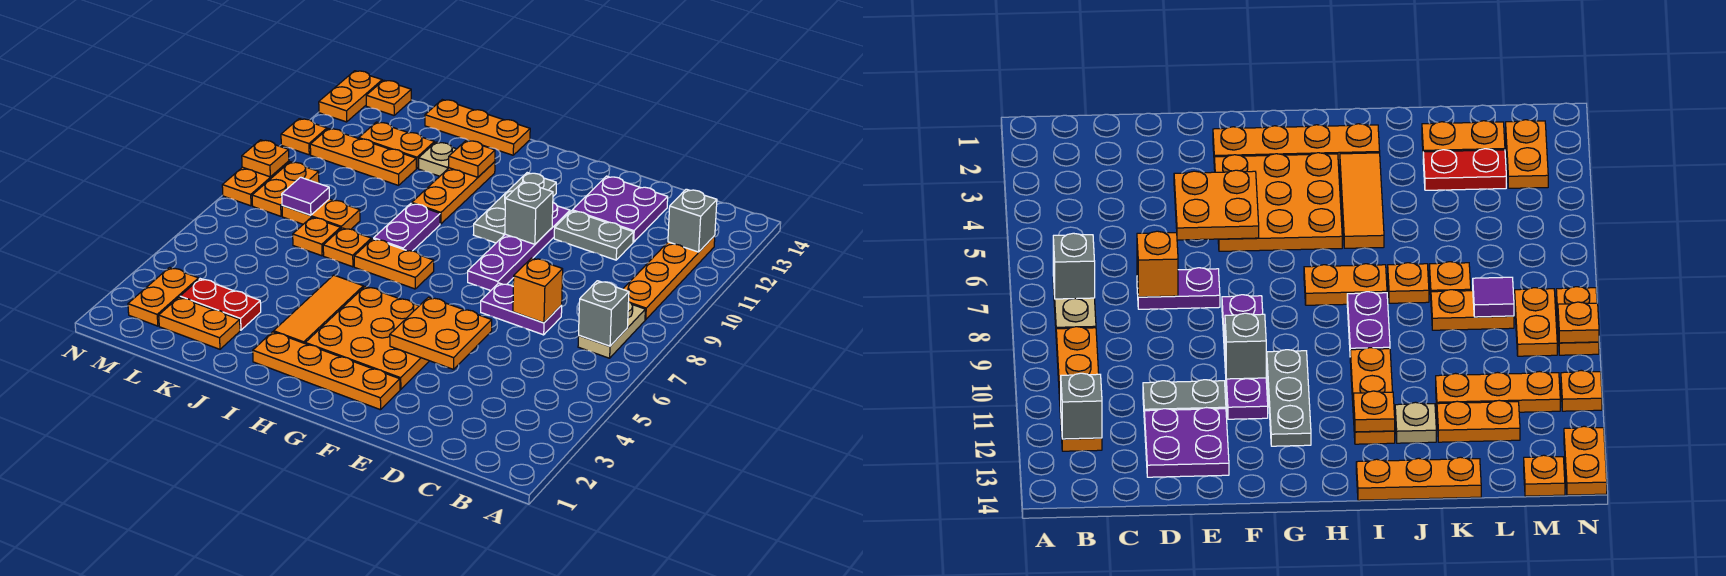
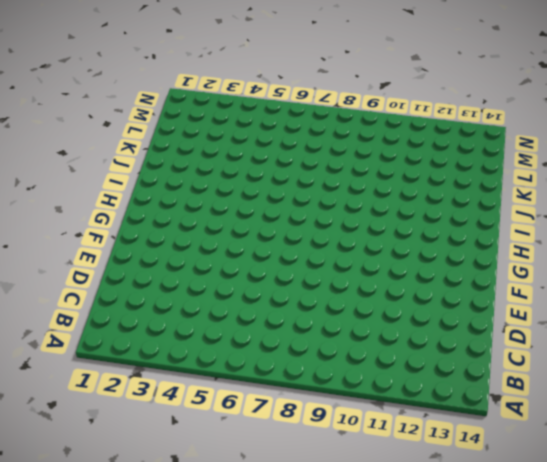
none -> tan 1x2 plate [578,302,645,358]
none -> orange 1x4 plate [623,236,715,320]
none -> purple 1x2 plate [481,283,562,335]
none -> grey 1x2 plate [554,211,633,260]

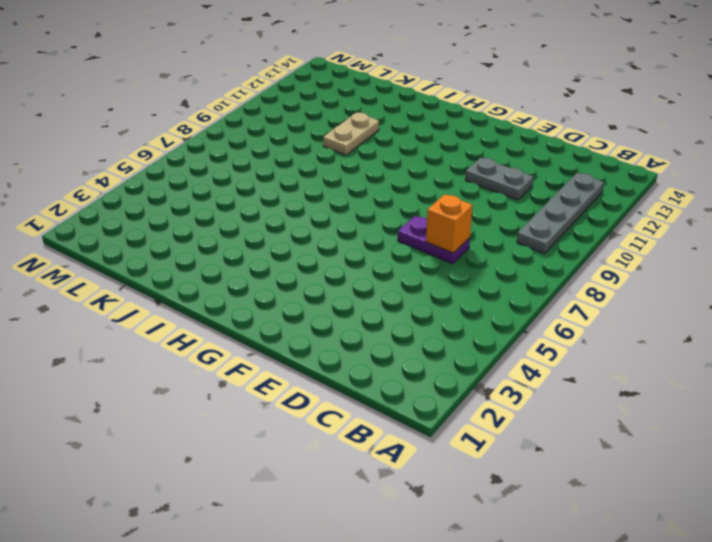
grey 1x4 plate [517,173,604,254] -> orange 1x4 plate [623,236,715,320]
tan 1x2 plate [323,113,379,155] -> tan 1x2 plate moved to [578,302,645,358]
none -> purple 2x2 plate [572,176,668,242]
none -> orange 1x4 plate [253,332,400,410]
none -> orange 3x3 plate [305,287,429,389]
none -> purple 1x4 plate [468,203,570,291]

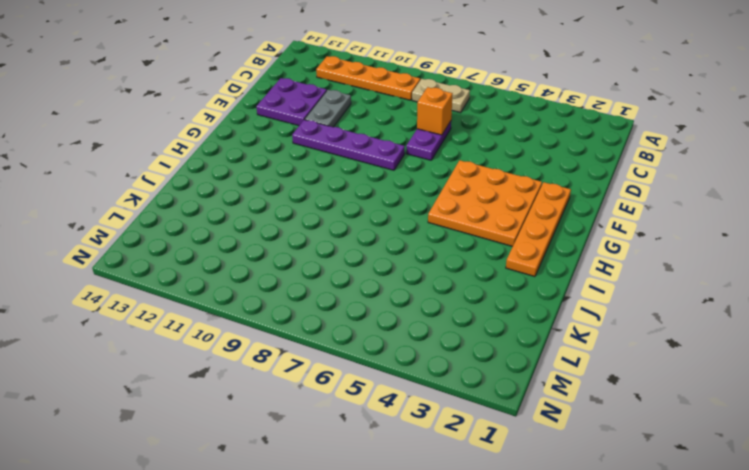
none -> grey 1x3 plate [473,173,556,243]
none -> orange 1x2 plate [354,239,434,289]
none -> orange 1x3 tile [274,275,363,343]
none -> purple 1x2 plate [374,203,440,251]

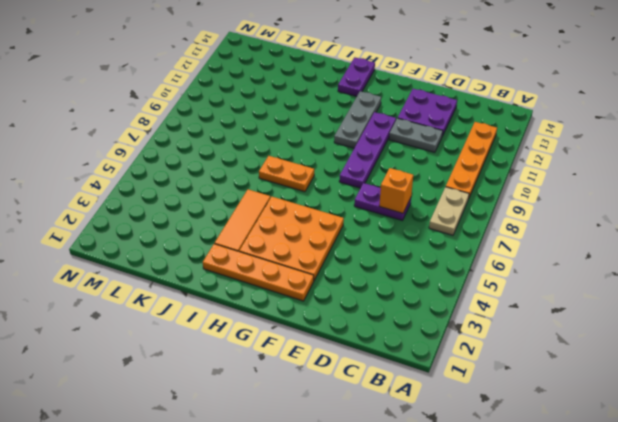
purple 1x2 plate [338,57,375,96] -> purple 1x2 plate moved to [374,203,440,251]
none -> orange 1x3 plate [412,162,495,224]
none -> orange 1x3 plate [425,100,530,155]
none -> orange 1x1 plate [323,228,371,267]
none -> tan 1x1 plate [419,142,456,176]

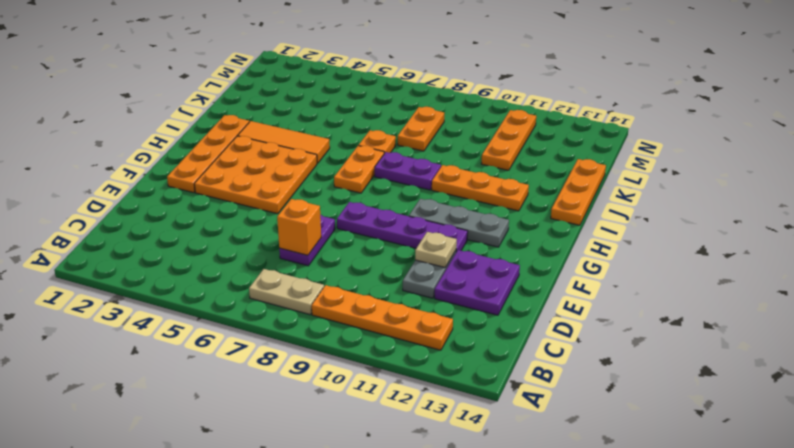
tan 1x1 plate [415,232,457,267] -> tan 1x1 plate moved to [419,142,456,176]
none -> orange 1x2 plate [159,297,240,349]
none -> red 1x2 plate [180,279,261,330]
none -> orange 1x1 plate [293,217,341,256]
none -> orange 1x2 plate [359,122,434,168]

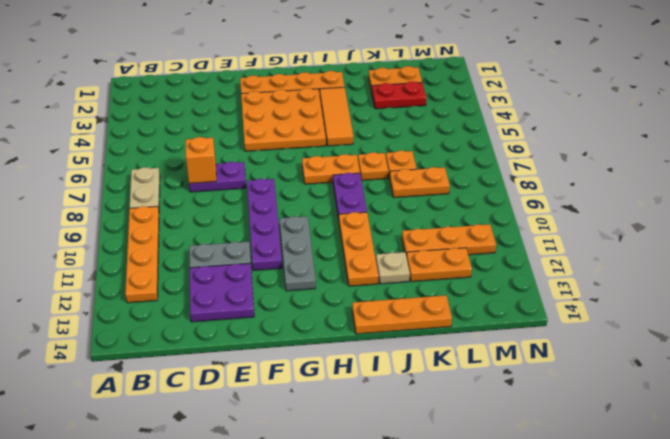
none -> orange 1x2 plate [128,267,199,326]
none -> orange 1x2 plate [252,162,319,216]
none -> orange 1x1 plate [366,80,411,115]
none -> orange 1x2 plate [222,161,289,206]

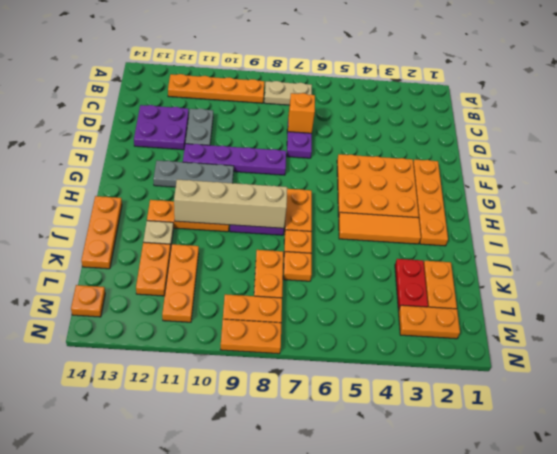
tan 1x4 brick [174,179,287,228] -> none
none -> orange 1x1 plate [281,119,327,155]
none -> orange 1x2 plate [319,71,382,122]
none -> grey 1x1 brick [579,281,629,346]
none -> grey 1x1 brick [668,189,717,252]

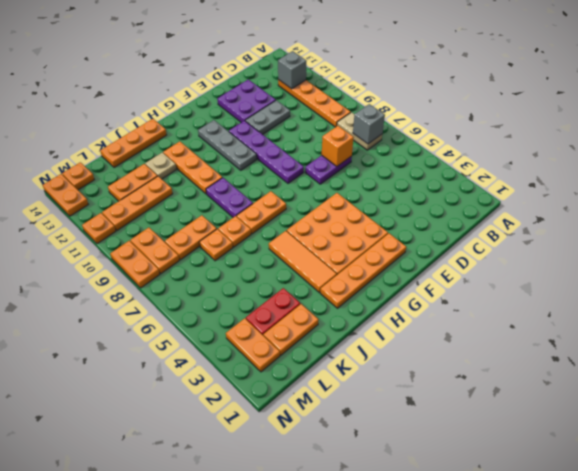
none -> orange 2x2 plate [390,297,492,369]
none -> grey 1x1 brick [505,182,553,244]
none -> orange 1x1 plate [449,140,495,177]
none -> purple 1x1 tile [282,177,329,215]

